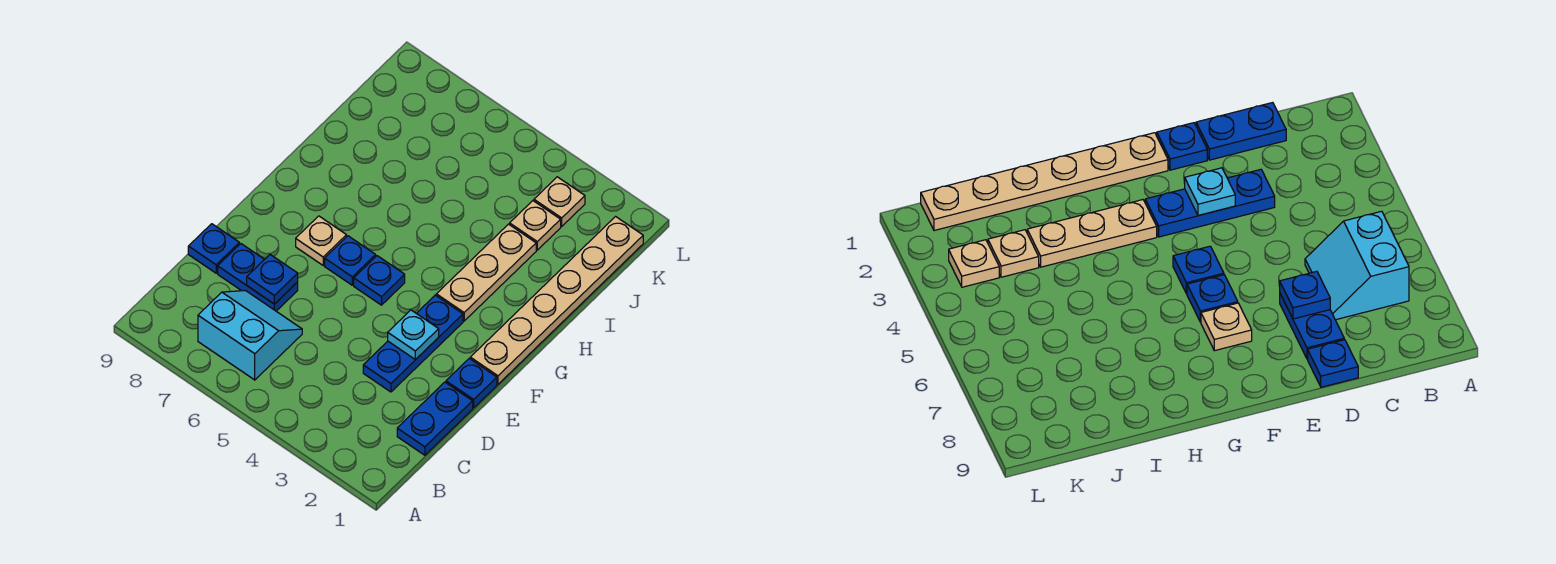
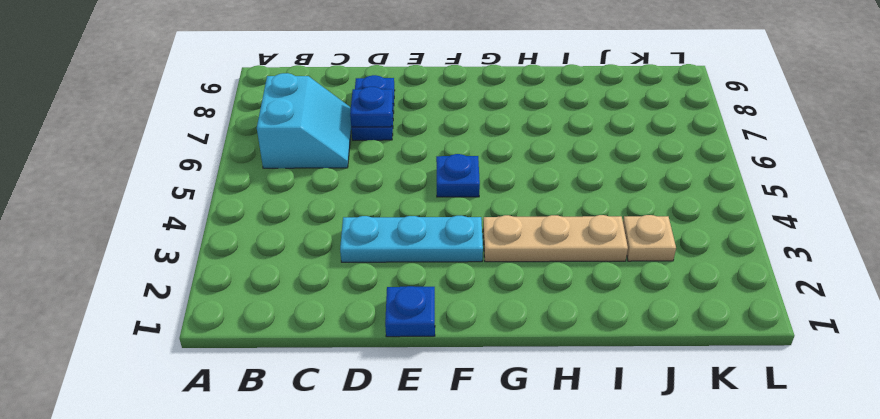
cyan 1x3 plate [340,216,483,262] -> blue 1x3 plate [363,295,463,392]
none -> blue 1x2 plate [397,382,473,455]
none -> blue 1x1 plate [188,224,239,273]
none -> tan 1x6 plate [470,217,643,384]

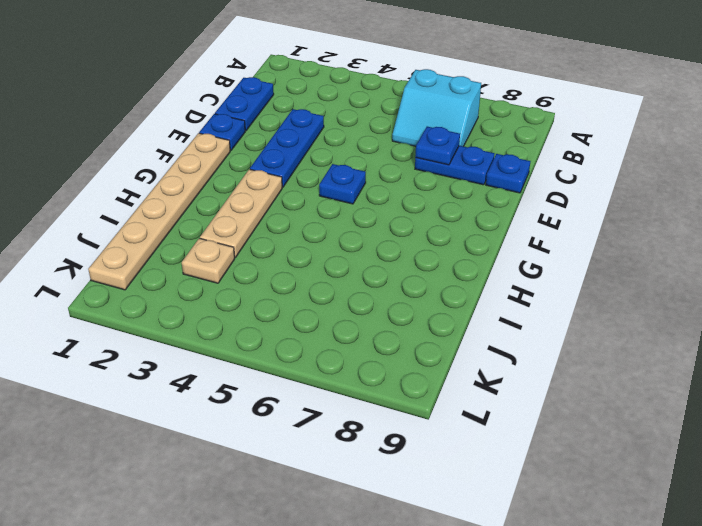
none -> blue 1x1 plate [325,236,376,285]
none -> tan 1x1 plate [296,216,346,265]
none -> tan 1x1 plate [534,177,585,226]

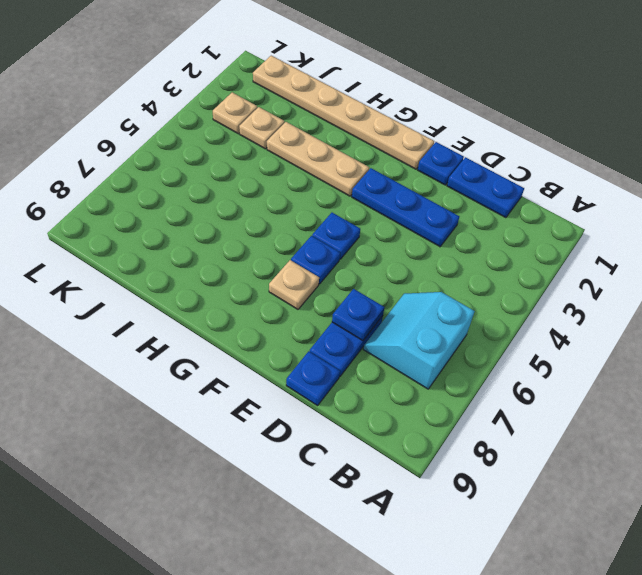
none -> cyan 1x1 plate [388,310,439,360]

